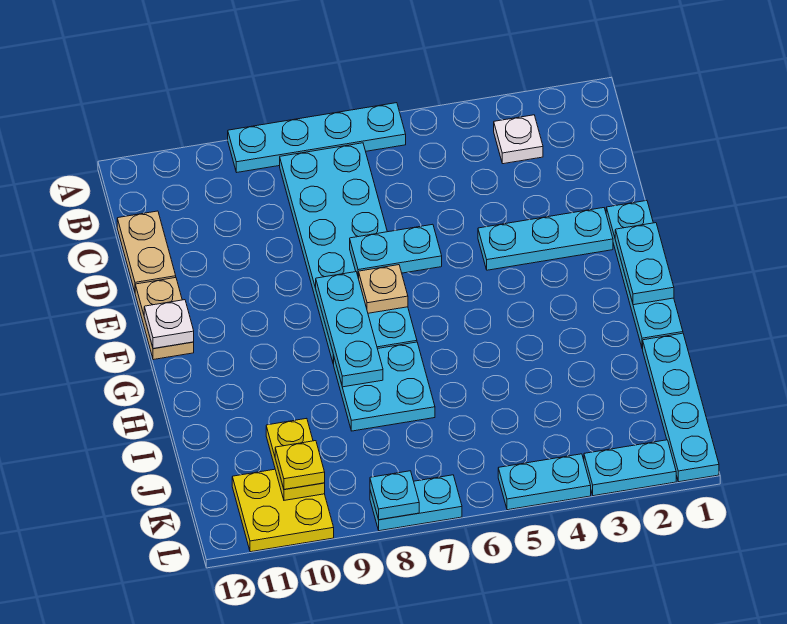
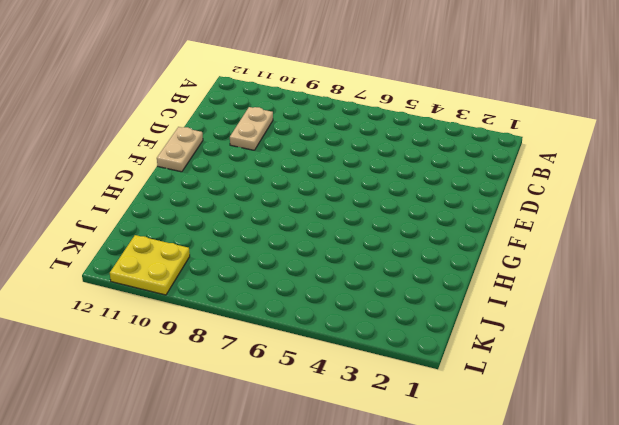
tan 1x2 plate [230,107,273,150] -> tan 1x2 plate moved to [117,211,176,292]
none -> cyan 1x4 plate [228,103,406,172]
none -> white 1x1 plate [494,115,543,164]
none -> cyan 2x6 plate [280,143,417,364]

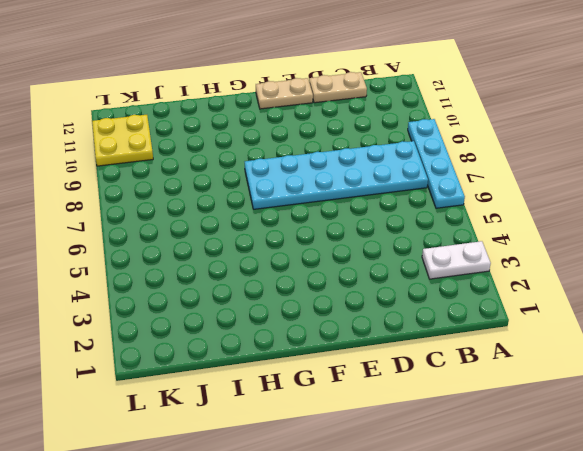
white 1x2 plate [422,241,491,279] -> white 1x1 plate [494,115,543,164]
none -> cyan 1x4 plate [606,201,683,349]
none -> cyan 1x3 plate [478,208,613,270]
none -> cyan 2x2 plate [334,342,435,431]

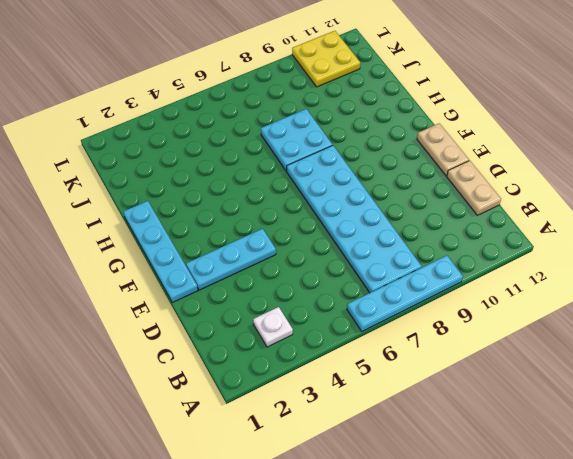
none -> cyan 1x4 plate [643,333,719,482]
none -> cyan 1x2 plate [584,440,676,496]
none -> cyan 1x2 plate [498,454,591,510]

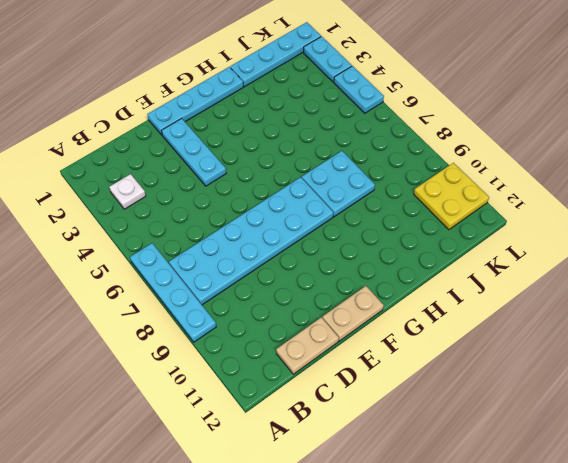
none -> cyan 1x2 plate [370,475,462,531]
none -> cyan 1x2 plate [350,224,442,279]
none -> cyan 1x2 plate [615,223,674,305]

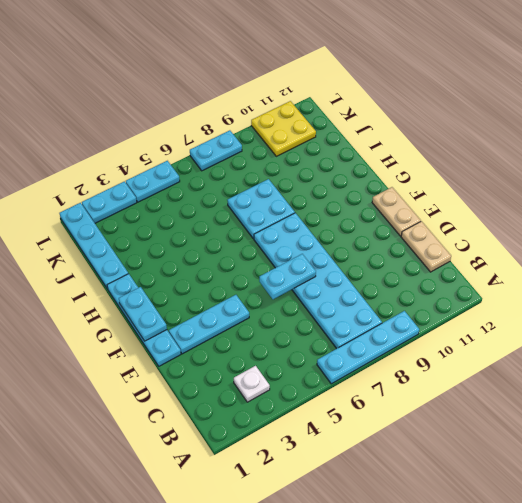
none -> tan 1x1 plate [359,265,408,313]
none -> cyan 1x3 plate [316,272,383,387]
none -> white 1x1 plate [144,300,194,349]

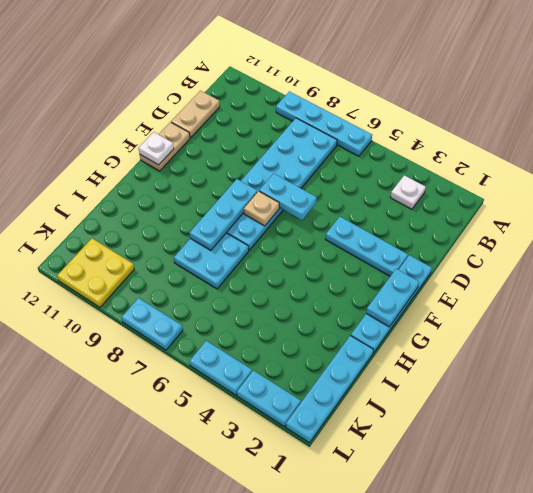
none -> yellow 1x2 plate [266,418,325,500]
none -> cyan 1x1 plate [370,471,419,520]
none -> yellow 1x1 plate [275,441,325,489]

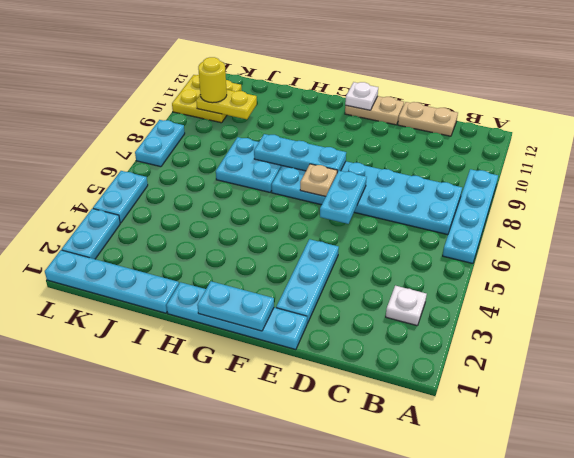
yellow 1x1 round brick [198,57,227,103] -> yellow 1x1 plate [275,441,325,489]
none -> cyan 1x1 plate [370,471,419,520]

